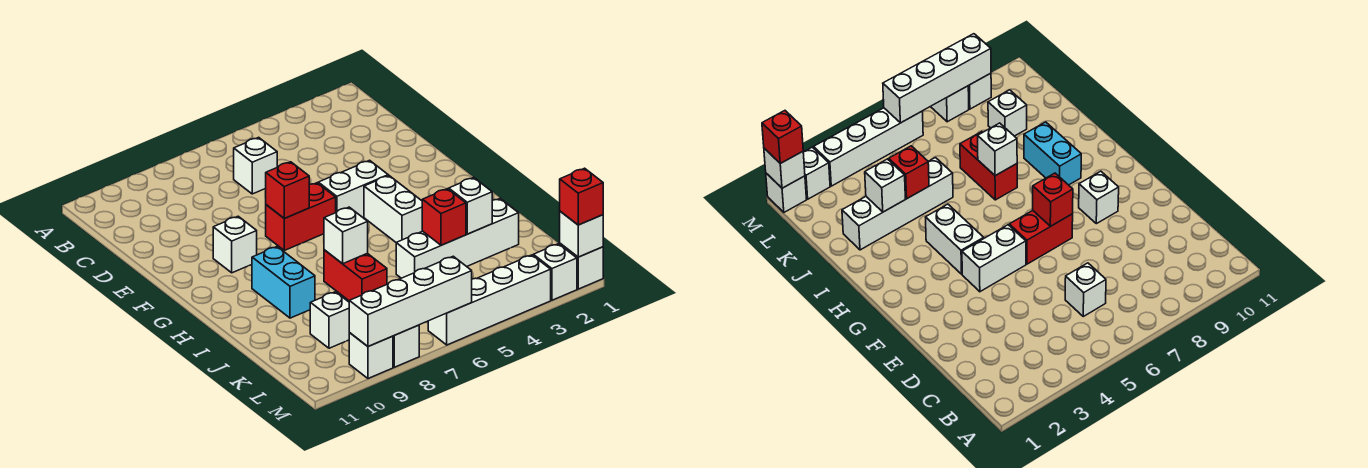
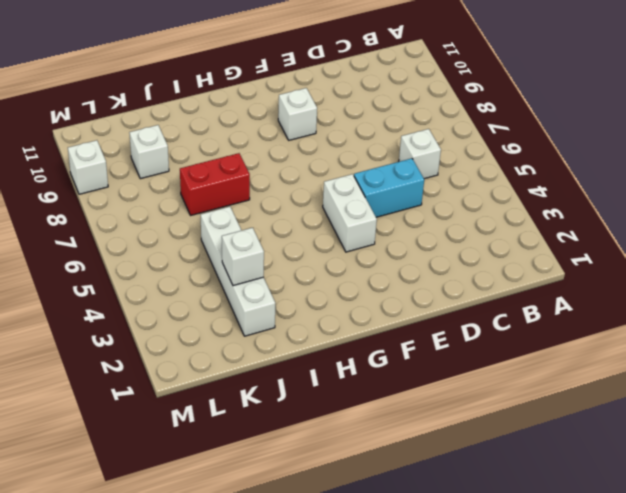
cyan 1x2 brick [354,158,424,217] -> cyan 1x2 brick moved to [252,247,315,318]
none -> red 1x2 brick [266,183,336,250]
none -> white 1x2 brick [364,176,422,243]
none -> white 1x1 brick [560,244,603,289]

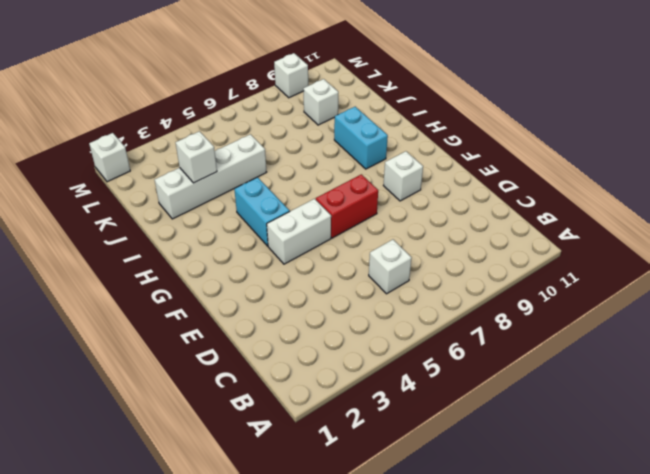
cyan 1x2 brick [234,177,290,246] -> white 1x2 brick [364,176,422,243]
none -> red 1x2 brick [324,250,387,301]
none -> white 1x1 brick [533,244,577,300]
none -> white 1x4 brick [428,255,551,345]

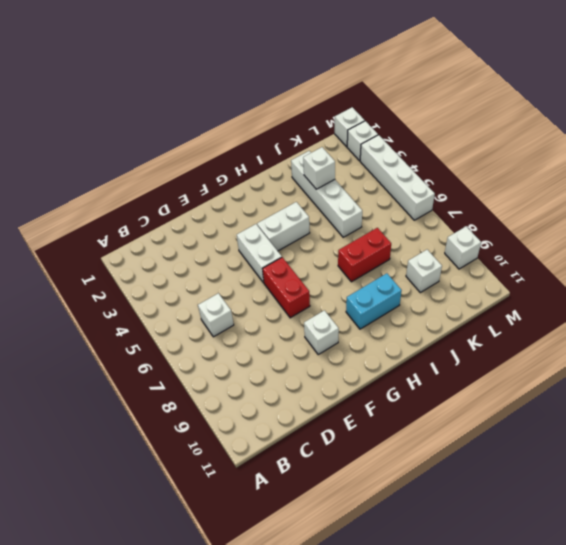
none -> white 1x1 brick [393,325,419,367]
none -> red 1x1 brick [265,162,309,218]
none -> white 1x1 brick [324,207,368,264]

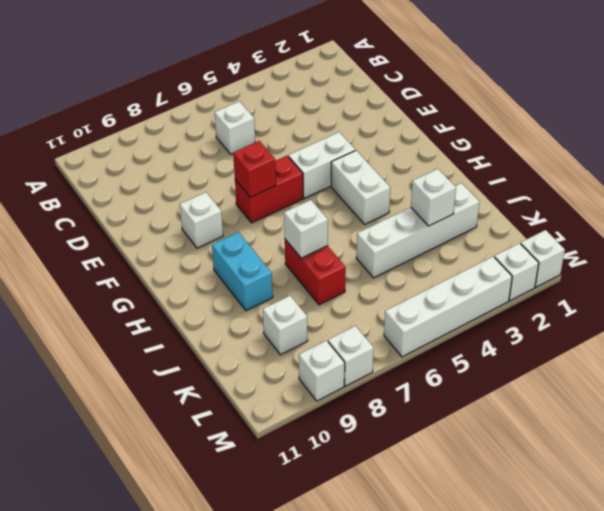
none -> red 1x1 brick [422,189,466,245]
none -> white 1x1 brick [560,211,603,257]
none -> white 1x4 brick [349,256,472,347]

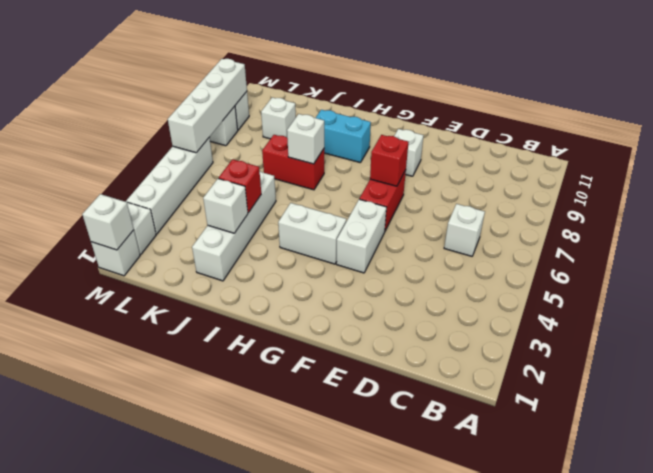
none -> red 1x1 brick [560,168,603,225]

